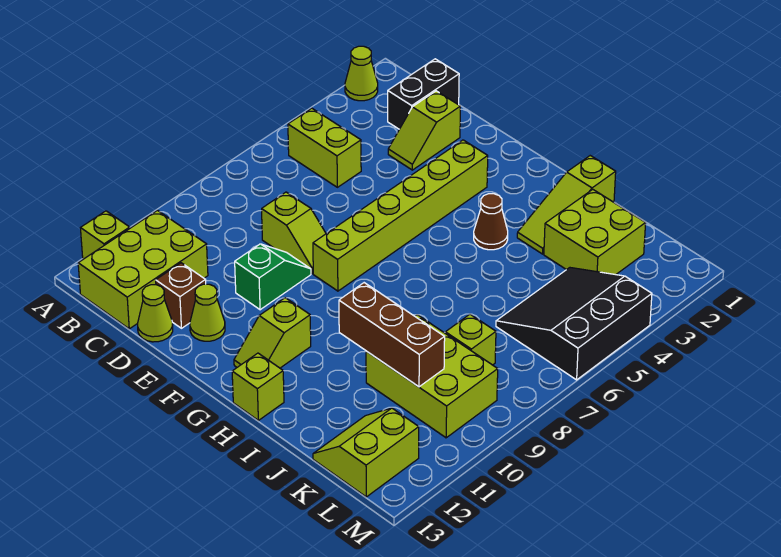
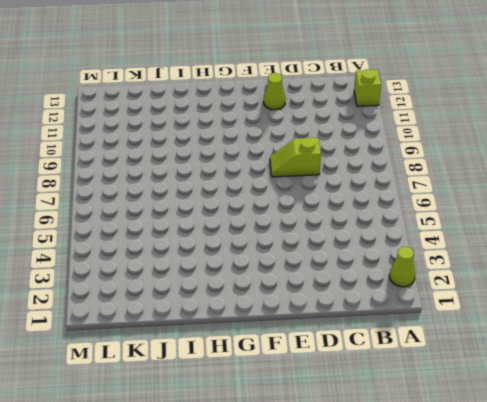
none -> lime 1x2 brick [288,108,361,187]
none -> lime 2x3 brick [78,210,208,329]
none -> black 1x2 brick [388,59,459,129]

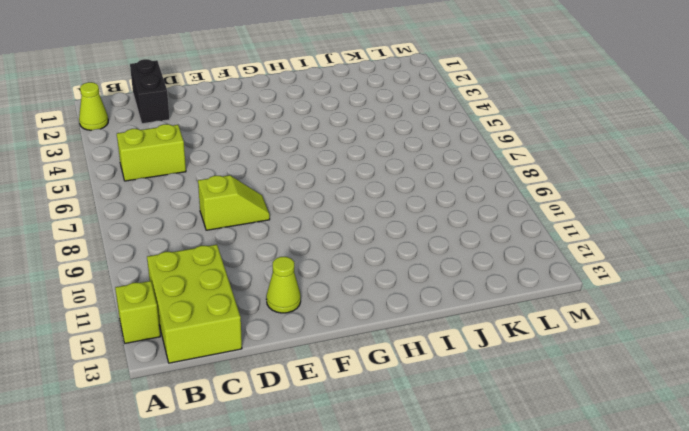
none -> lime 1x2 slope [388,91,460,170]
none -> brown 1x1 brick [156,263,206,328]
none -> lime 1x1 cone [138,285,173,342]

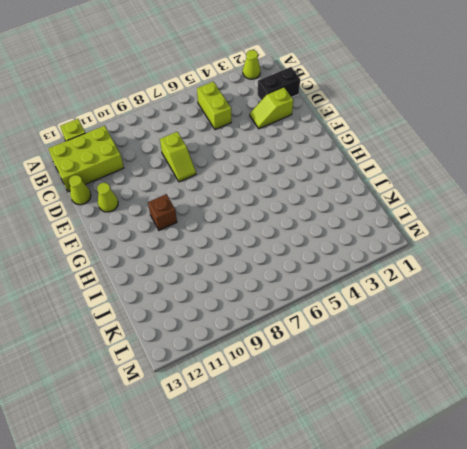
brown 1x1 brick [148,194,177,230] -> brown 1x1 brick moved to [156,263,206,328]
none -> green 1x2 slope [235,244,311,310]
none -> lime 1x6 brick [313,140,488,291]
none -> lime 1x2 slope [234,298,311,368]

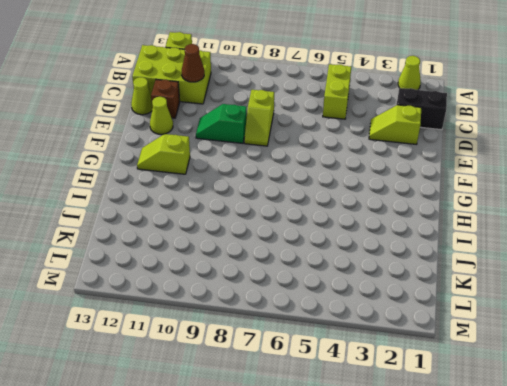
brown 1x1 cone [182,44,204,82] -> brown 1x1 cone moved to [474,194,508,250]
green 1x2 slope [196,104,247,143] -> green 1x2 slope turned to [235,244,311,310]
none -> lime 1x6 brick [313,140,488,291]
none -> lime 1x1 brick [232,353,284,420]
none -> lime 1x3 slope [517,156,616,254]

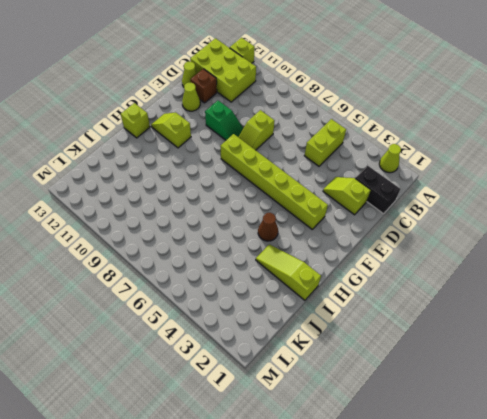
none -> lime 2x2 brick [544,189,646,275]
none -> lime 2x3 brick [366,315,498,438]
none -> black 3x3 slope [496,268,652,380]

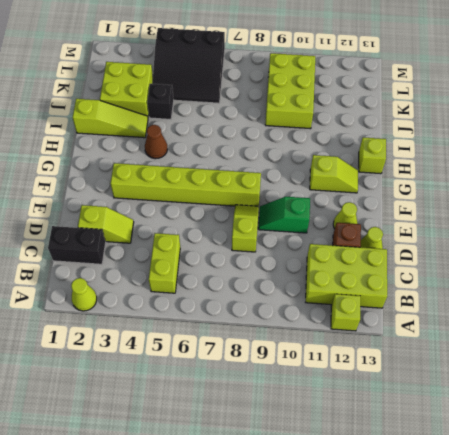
black 1x1 brick [147,84,174,119] -> none
none -> lime 1x1 brick [445,314,496,365]
none -> lime 2x2 slope [313,408,419,497]
none -> brown 1x3 brick [339,283,445,387]

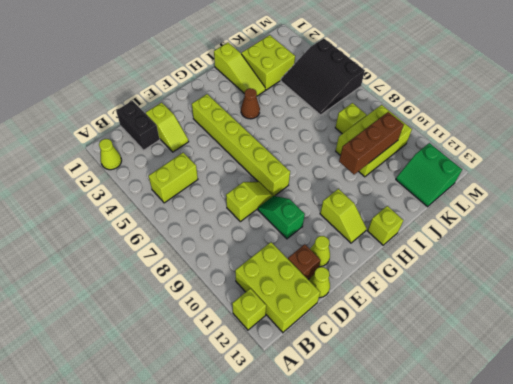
green 2x2 slope [396,143,462,207] -> lime 2x2 slope [313,408,419,497]

